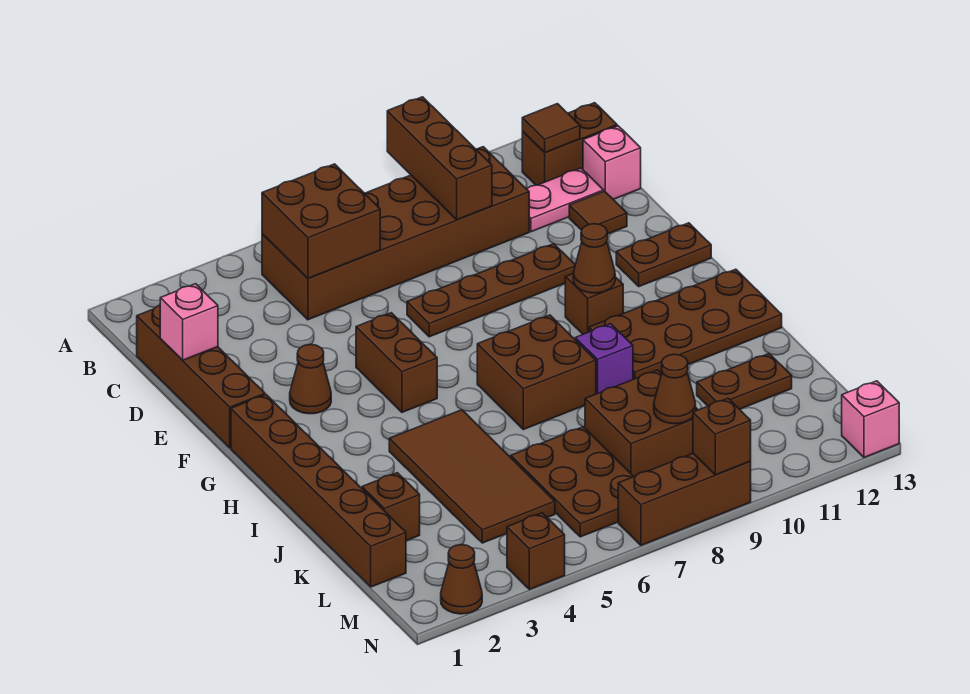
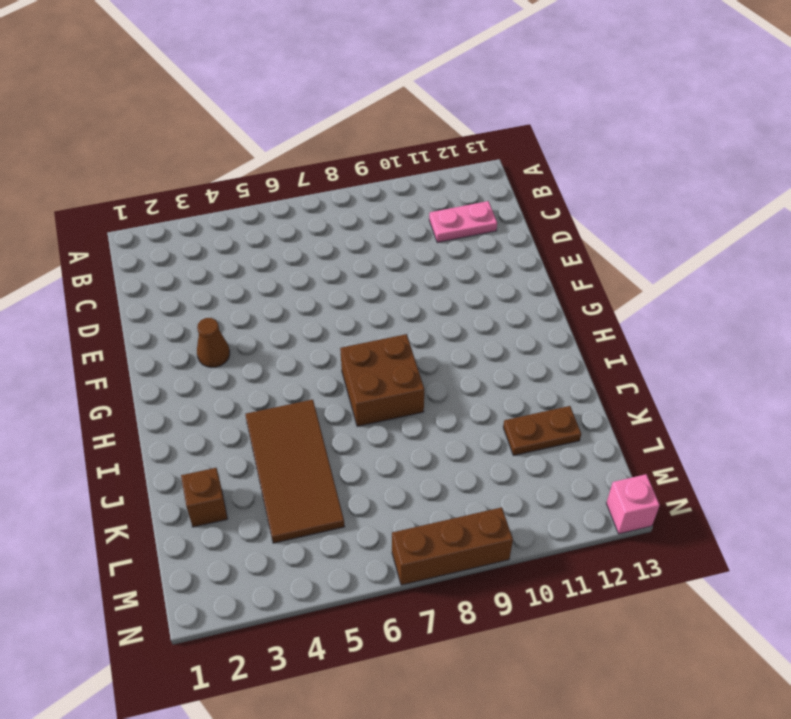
none -> brown 2x6 brick [262,147,529,320]
none -> brown 1x2 brick [522,103,617,185]
none -> brown 1x4 brick [137,305,265,448]
none -> pink 1x1 brick [583,126,641,199]

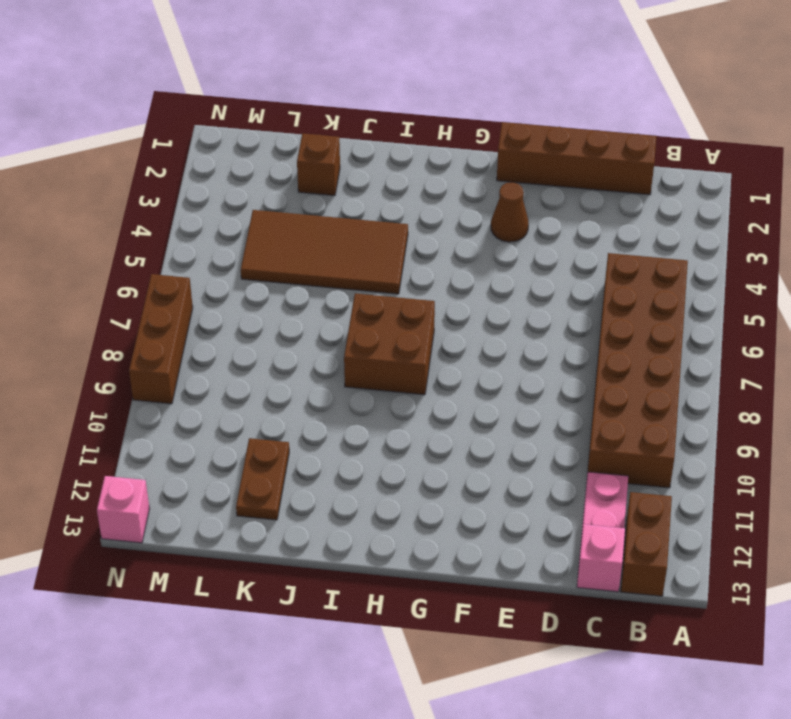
none -> brown 1x1 tile [569,191,627,234]
none -> brown 1x4 plate [407,244,575,337]
none -> brown 1x2 brick [356,313,437,412]
none -> brown 1x2 plate [616,223,711,287]

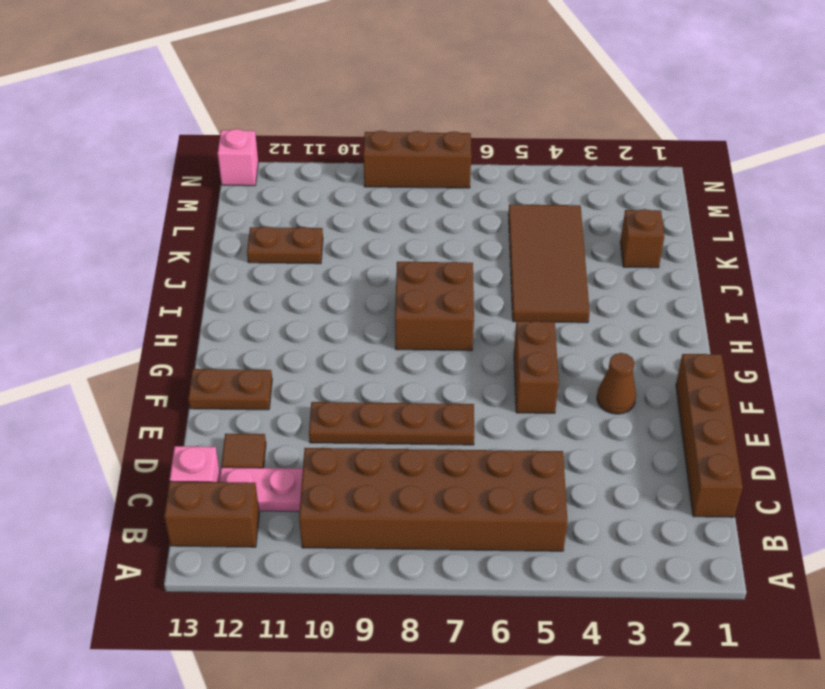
none -> brown 1x6 brick [231,395,406,587]
none -> brown 1x1 brick [565,274,623,334]
none -> brown 2x4 plate [589,269,782,379]
none -> purple 1x1 brick [575,324,633,394]

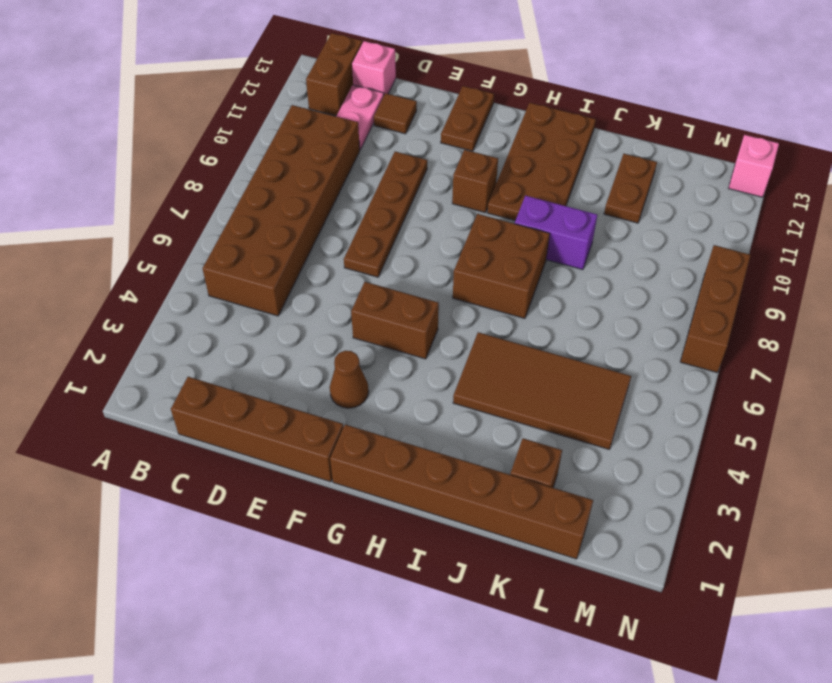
purple 1x2 brick [515,196,597,270] -> purple 1x1 brick [575,324,633,394]
none -> brown 2x3 plate [511,427,634,537]
none -> brown 2x2 brick [585,370,698,476]
none -> brown 1x1 cone [441,545,482,614]
none -> brown 1x1 brick [507,513,565,589]

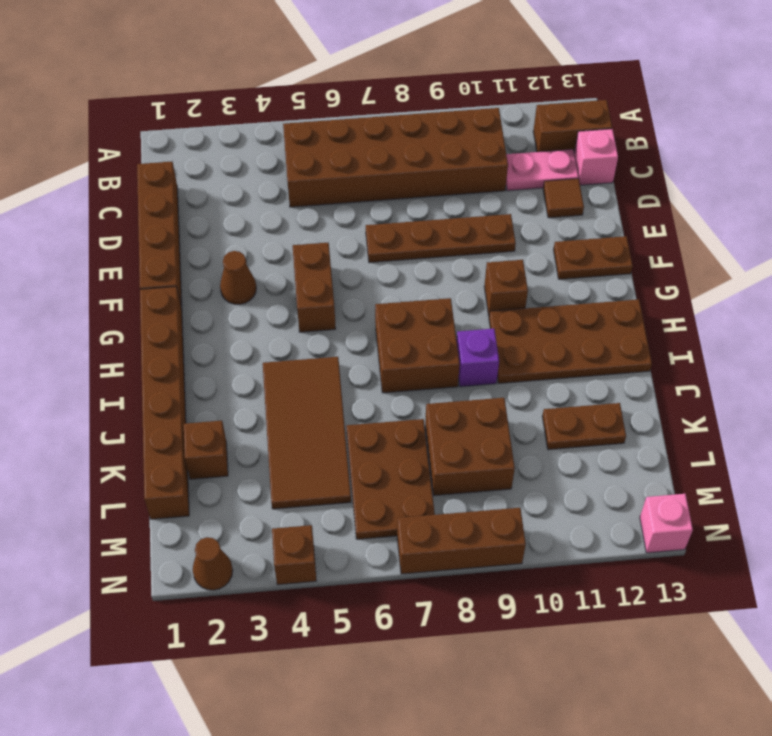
none -> brown 1x3 brick [387,97,492,220]
none -> brown 2x2 brick [262,164,380,279]
none -> brown 1x1 tile [522,104,580,153]
none -> pink 1x1 brick [160,284,218,360]

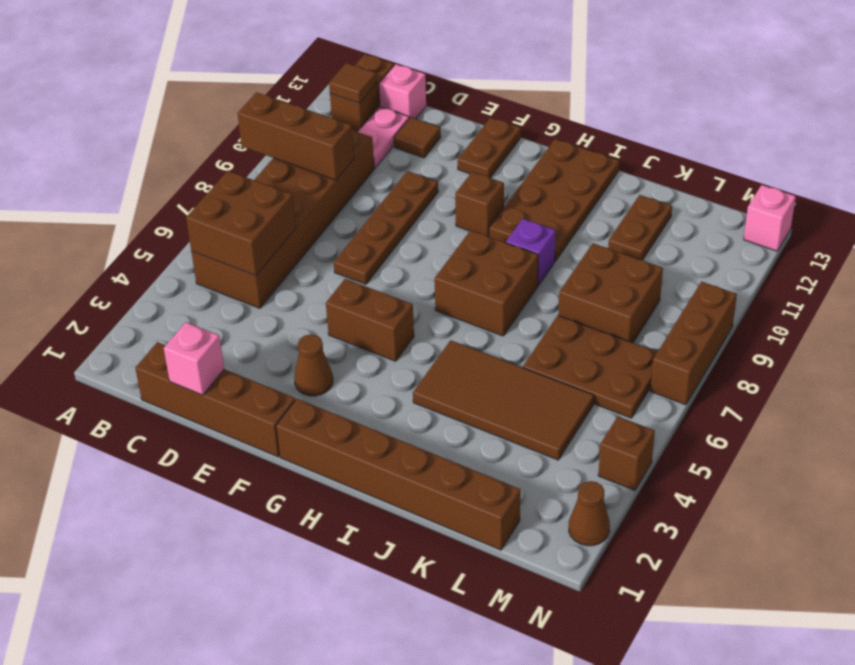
none -> brown 1x1 brick [362,473,420,541]
none -> brown 1x1 cone [573,224,615,293]
none -> brown 1x1 cone [654,354,696,424]
none -> brown 1x1 brick [693,398,751,475]

